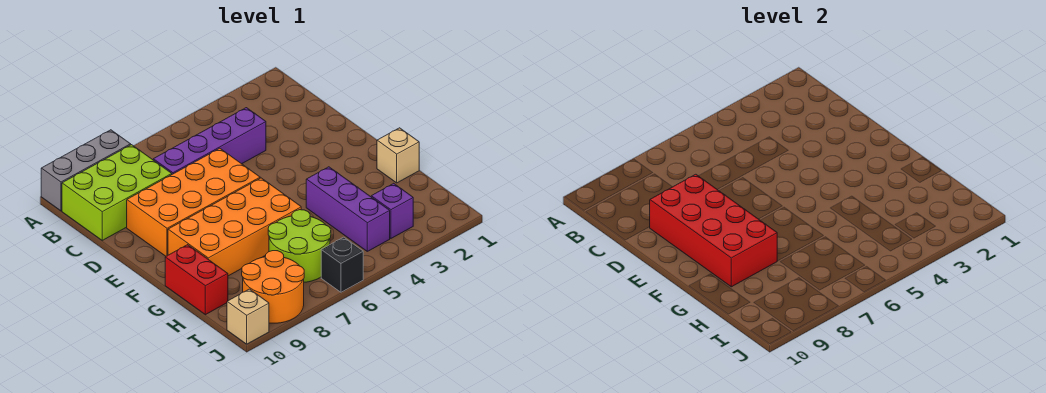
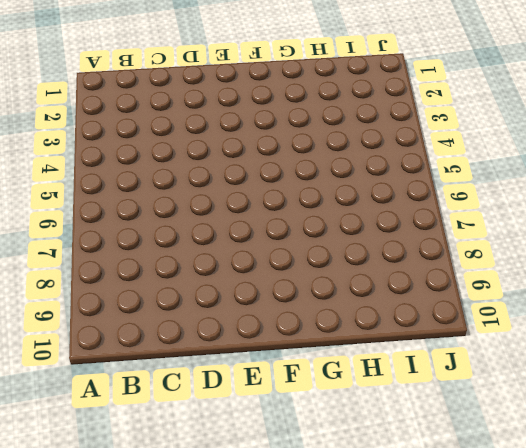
none -> grey 1x3 brick [41,130,131,211]
none -> lime 2x3 brick [62,145,172,240]
none -> purple 1x4 brick [153,108,266,174]

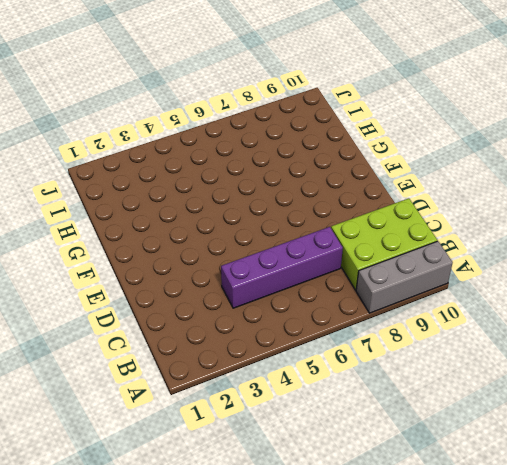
none -> orange 2x4 brick [127,148,260,256]
none -> orange 2x4 brick [168,178,301,276]
none -> tan 1x1 brick [377,128,419,183]

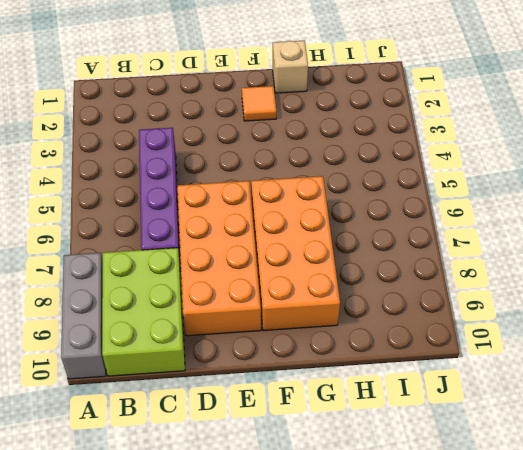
orange 1x1 tile [242,86,277,121] -> none
none -> purple 1x3 brick [306,167,390,251]
none -> red 1x2 brick [165,245,228,315]
none -> lime 2x2 round brick [268,210,331,282]

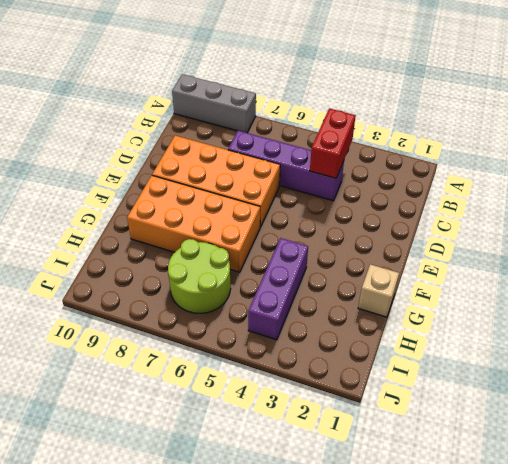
red 1x2 brick [310,108,356,178] -> red 1x2 brick moved to [165,245,228,315]
none -> lime 2x3 brick [62,145,172,240]
none -> purple 1x1 brick [371,183,413,238]
none -> orange 2x2 round brick [242,251,304,323]

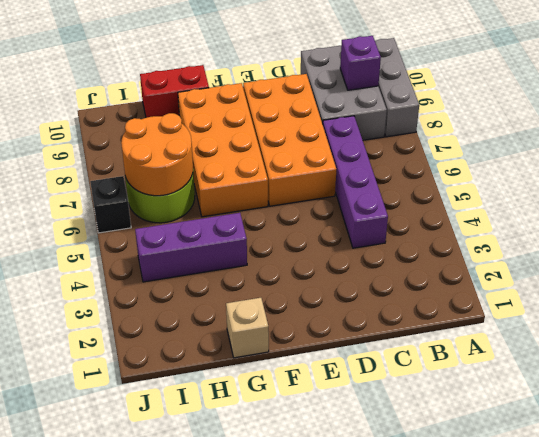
grey 2x3 brick [301,46,387,140] -> lime 2x3 brick [62,145,172,240]
purple 1x1 brick [340,36,381,90] -> purple 1x1 brick moved to [371,183,413,238]
orange 2x2 round brick [121,113,193,196] -> orange 2x2 round brick moved to [242,251,304,323]
none -> tan 1x1 brick [227,289,269,344]
none -> red 2x4 brick [650,174,777,287]

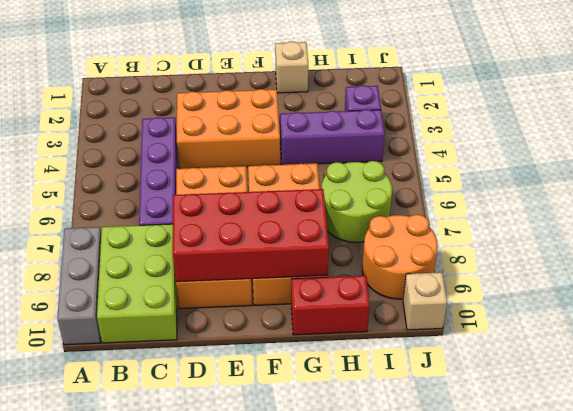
orange 2x3 brick [177,89,280,169] -> none
none -> black 1x1 brick [321,237,363,292]

